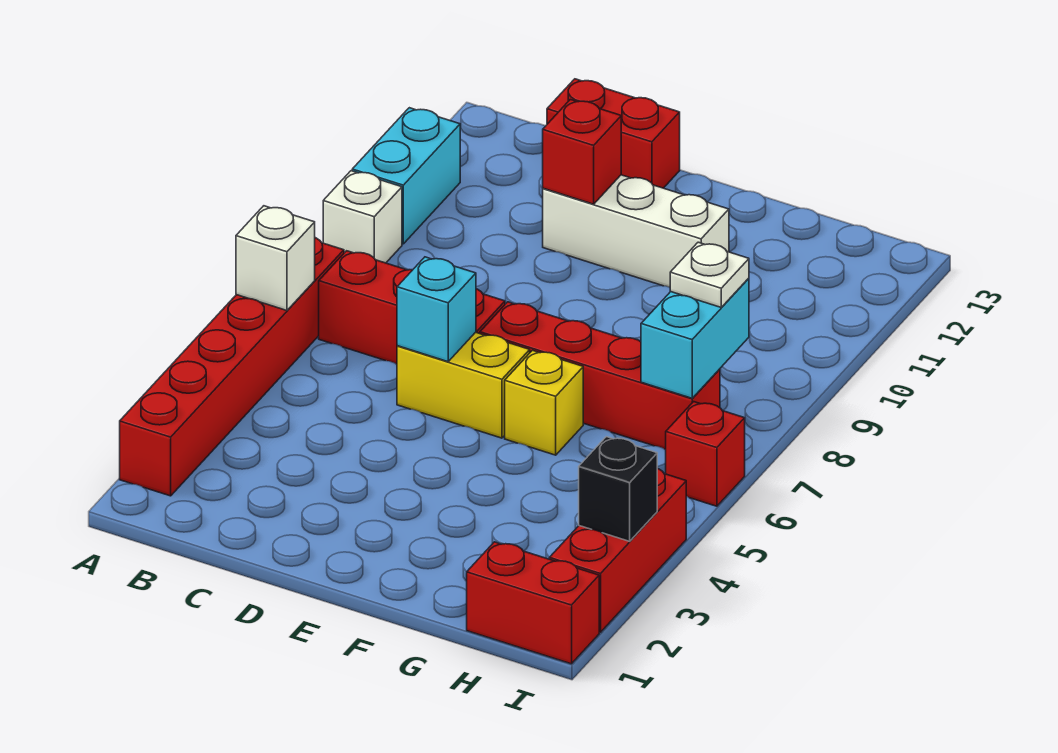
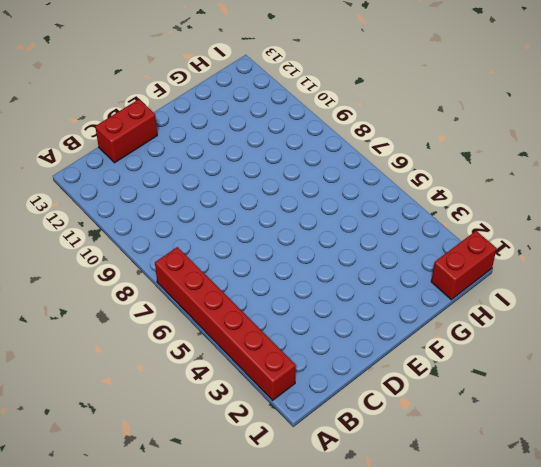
none -> white 1x1 brick [323,171,402,263]
none -> cyan 1x2 brick [352,108,460,244]
none -> red 1x3 brick [319,251,505,364]

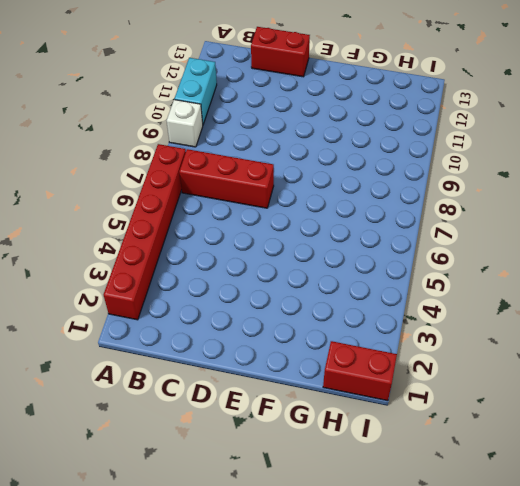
none -> yellow 1x2 brick [397,332,530,438]
none -> white 1x3 brick [543,175,729,287]
none -> red 1x4 brick [480,302,720,449]

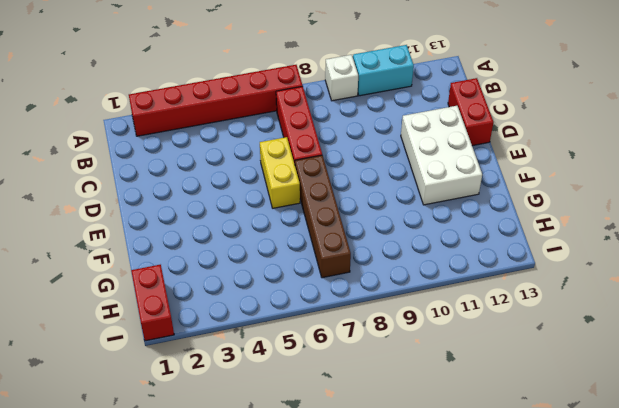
white 2x3 brick [401,106,482,205] -> white 1x3 brick [543,175,729,287]
brown 1x4 brick [295,155,351,278] -> red 1x4 brick [480,302,720,449]
none -> yellow 1x1 brick [505,350,583,455]
none -> red 1x3 brick [549,468,686,632]
none -> red 1x1 brick [665,402,745,506]

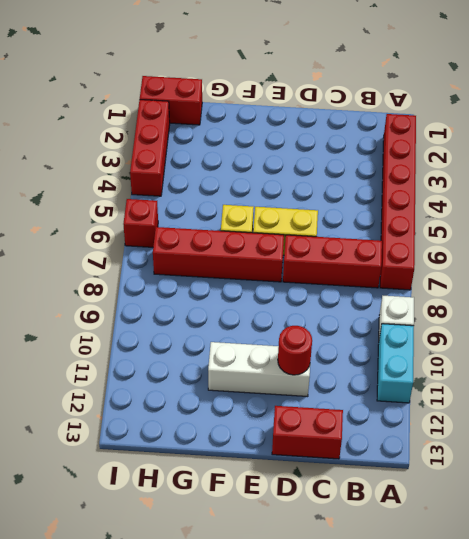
red 1x1 round brick [278,326,312,375] -> red 1x1 brick [543,99,621,204]
none -> white 1x1 brick [236,206,315,310]
none -> cyan 1x1 brick [397,257,476,362]
none -> cyan 1x2 brick [641,278,749,398]

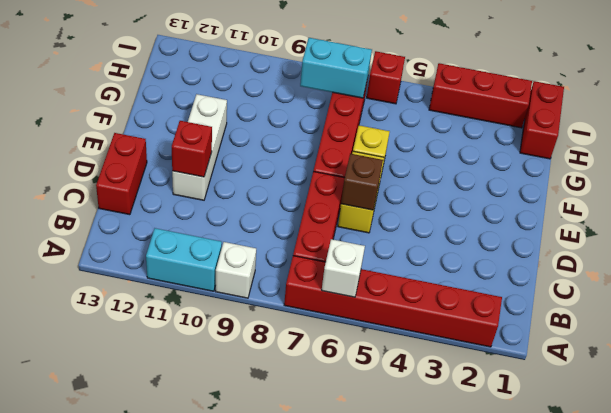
brown 1x1 brick [341,154,383,210] -> cyan 1x1 brick [397,257,476,362]
none -> black 1x1 brick [579,437,657,541]
none -> white 1x1 plate [670,242,749,307]

